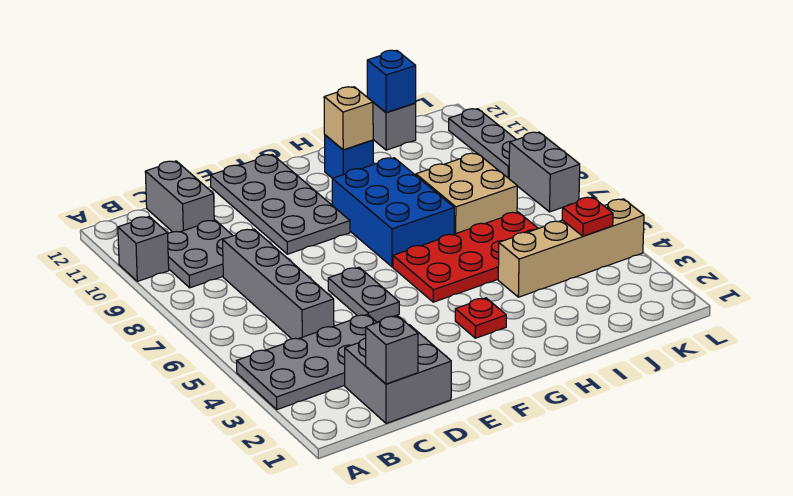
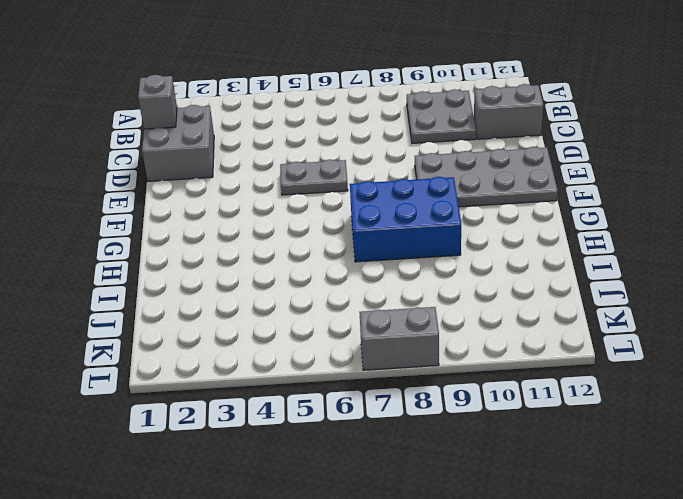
none -> grey 2x4 plate [237,314,377,410]
none -> grey 1x1 brick [118,217,169,281]
none -> grey 1x4 brick [223,229,334,339]

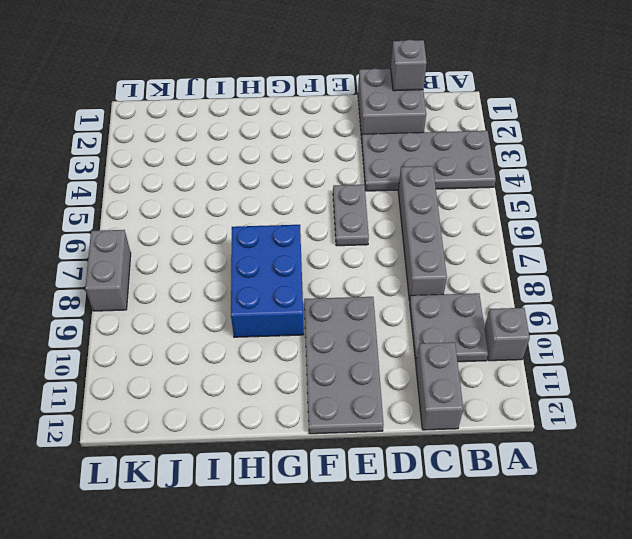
none -> red 1x1 plate [455,298,506,338]
none -> red 2x4 plate [393,212,538,302]
none -> blue 1x1 brick [325,135,373,178]

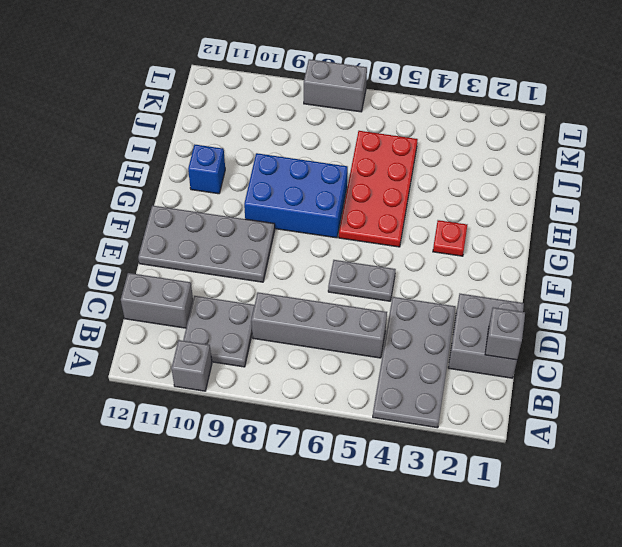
none -> tan 1x4 brick [498,199,644,297]
none -> tan 2x2 brick [416,153,517,234]
none -> grey 1x1 brick [373,102,416,150]

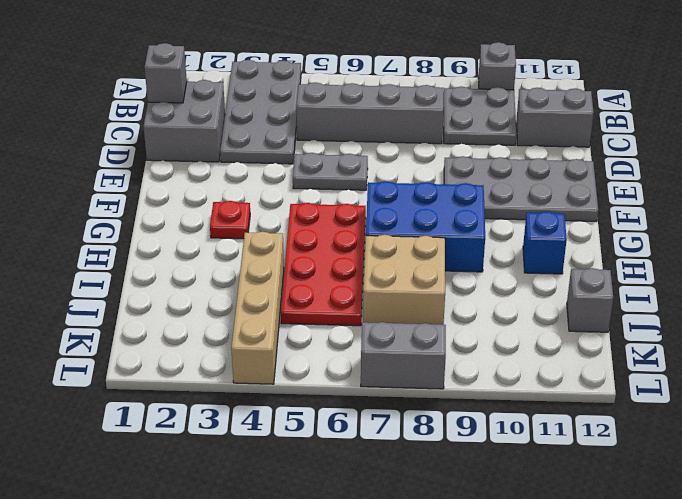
none -> grey 1x3 plate [449,109,516,178]
none -> tan 1x1 brick [324,87,373,150]
none -> blue 1x1 brick [367,50,416,113]

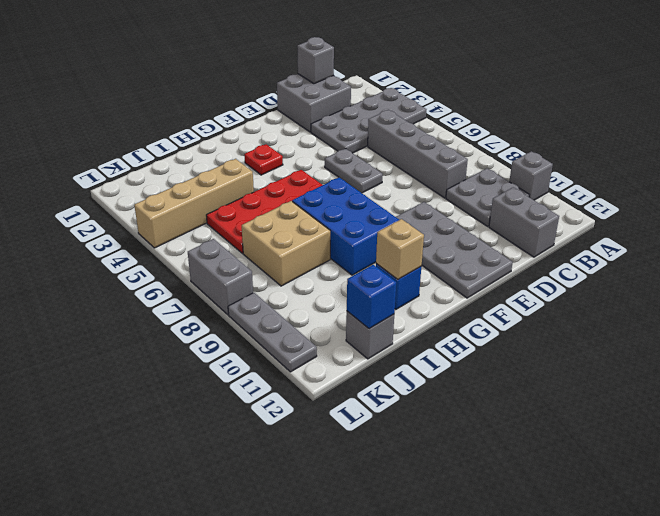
none -> red 1x1 plate [562,197,613,236]

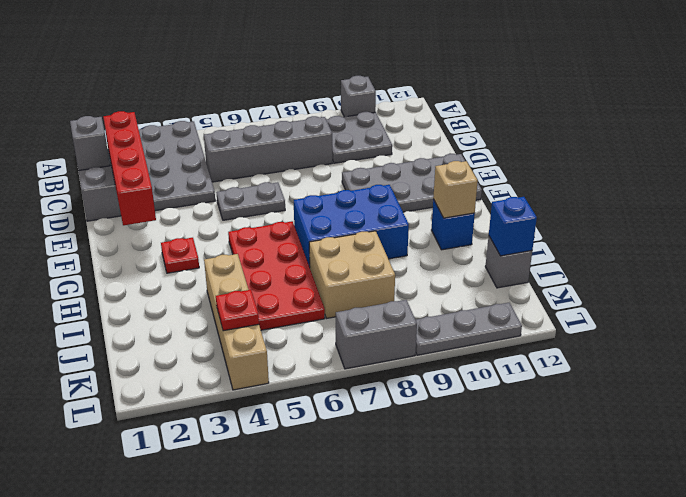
red 1x4 brick [103,111,156,225] -> none
none -> grey 1x2 brick [145,161,214,232]

